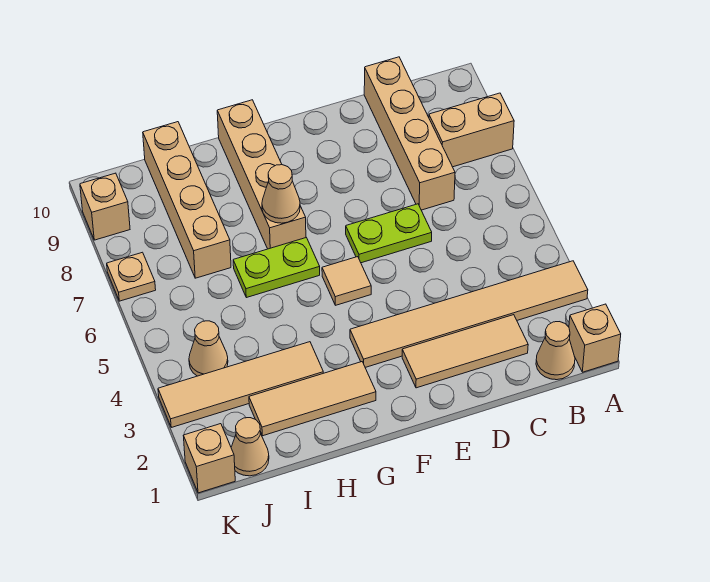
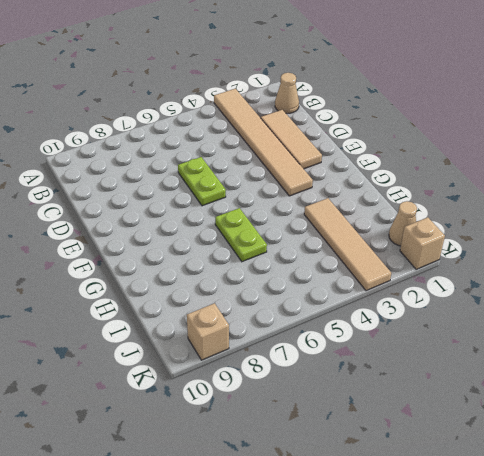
none -> tan 1x1 brick [569,304,621,372]
none -> tan 1x2 brick [429,93,514,167]
none -> tan 1x4 brick [364,57,455,210]

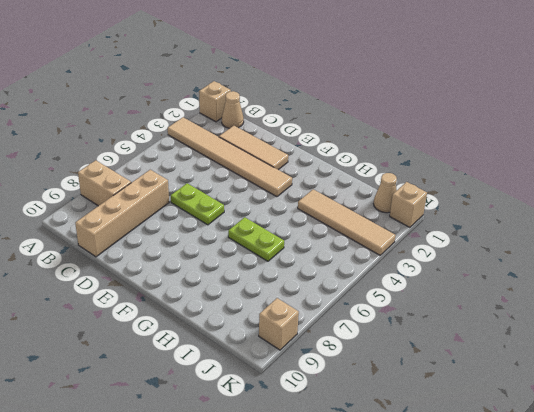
none -> tan 1x1 tile [322,257,371,305]
none -> tan 1x3 tile [249,362,376,436]
none -> tan 1x4 brick [217,100,306,249]

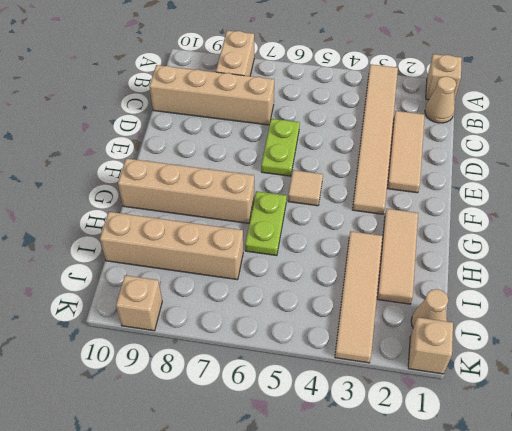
none -> tan 1x1 cone [189,321,228,376]
none -> tan 1x1 plate [107,252,156,301]
none -> tan 1x1 cone [262,165,300,223]

